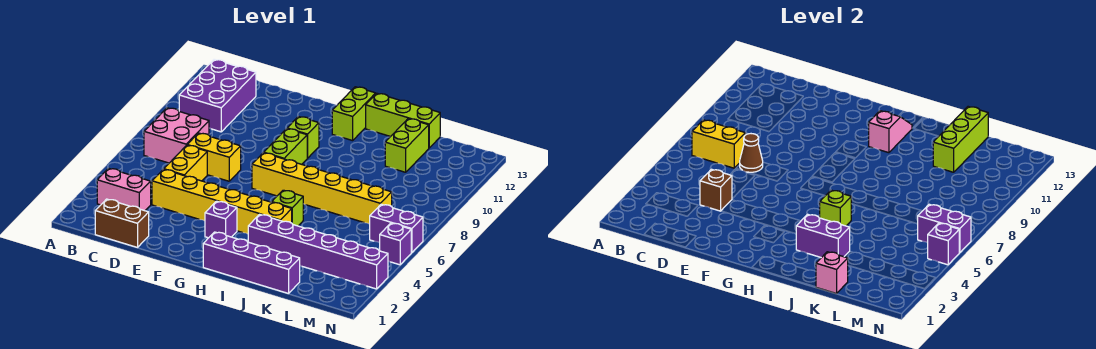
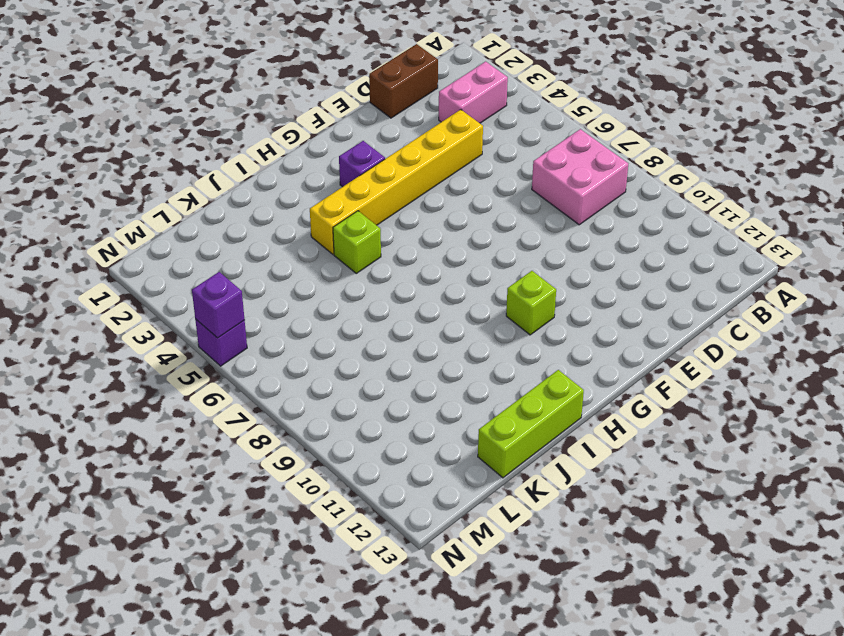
none -> purple 2x3 brick [179,59,256,132]
none -> yellow 1x2 brick [164,145,207,181]
none -> yellow 1x2 brick [188,133,241,181]

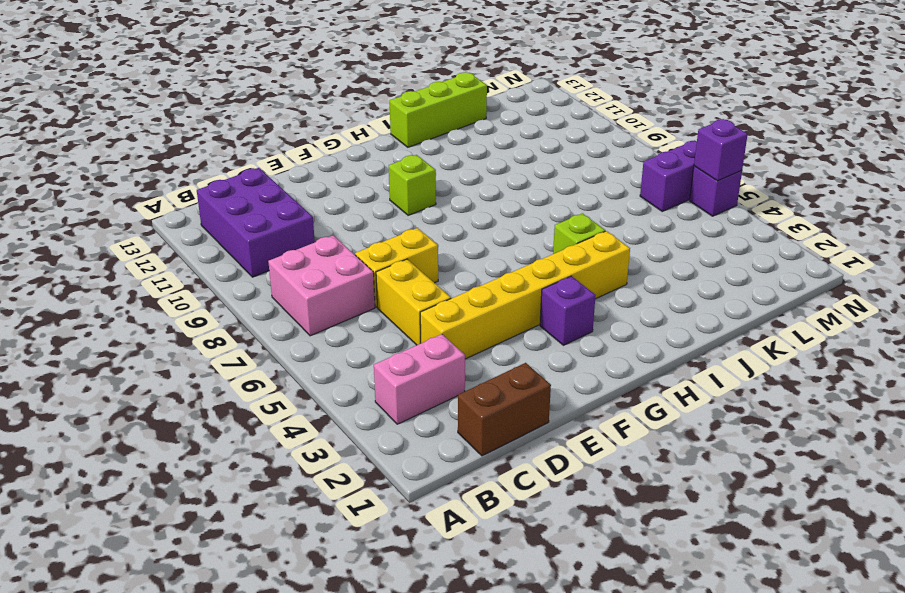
none -> yellow 1x6 brick [252,153,392,224]
none -> lime 1x2 brick [264,129,307,164]
none -> purple 1x4 brick [203,232,300,294]

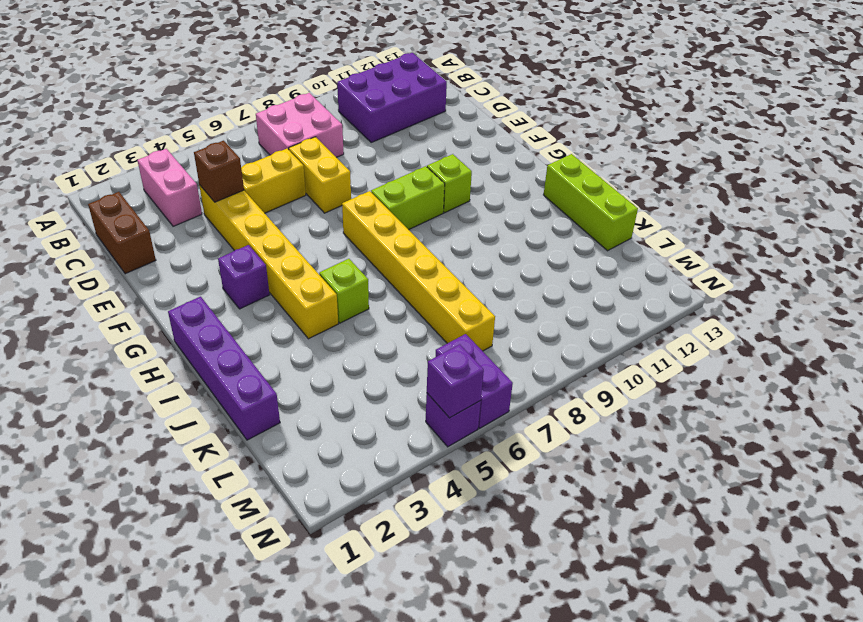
none -> lime 1x2 brick [332,87,376,141]
none -> purple 1x6 brick [248,214,388,289]
none -> lime 1x2 brick [385,119,429,172]

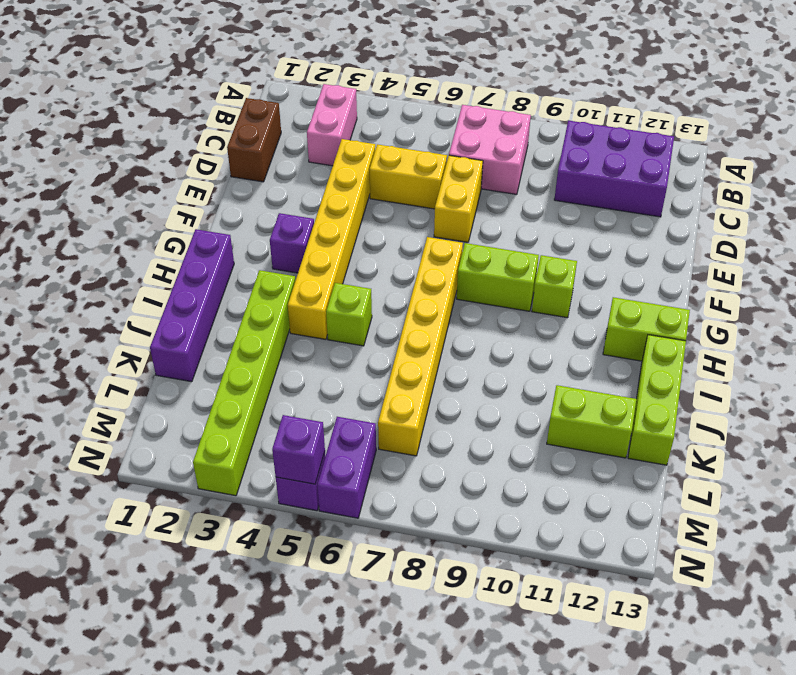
lime 1x6 brick [193,270,295,496] -> purple 1x6 brick [248,214,388,289]
none -> yellow 1x2 brick [692,120,745,168]
none -> brown 1x1 brick [700,169,732,211]
none -> brown 1x1 cone [740,134,763,173]

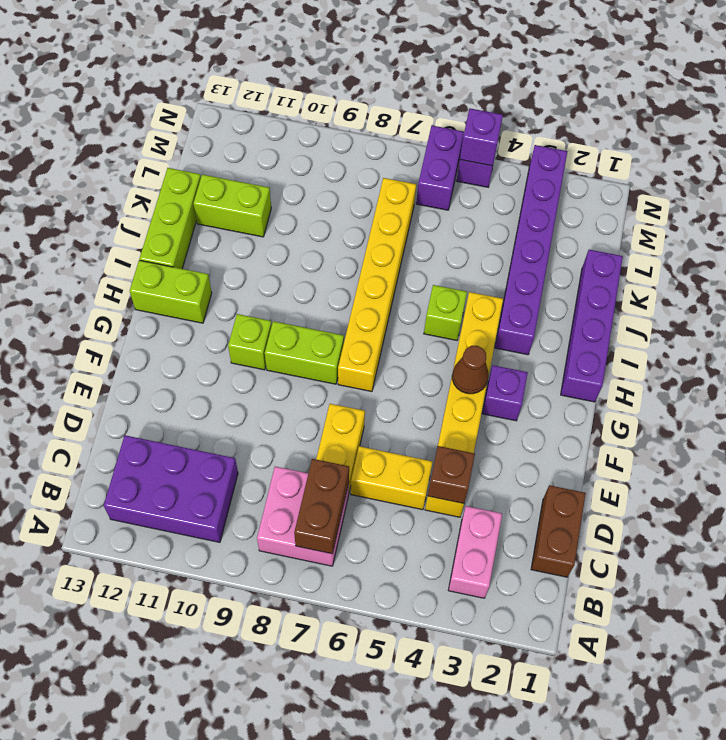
brown 1x2 brick [294,459,349,554] -> yellow 1x2 brick [692,120,745,168]
brown 1x1 cone [452,346,489,394] -> brown 1x1 cone moved to [740,134,763,173]
none -> pink 1x2 slope [869,111,912,153]
none -> purple 1x2 brick [796,214,850,258]
none -> lime 1x1 brick [820,190,851,226]

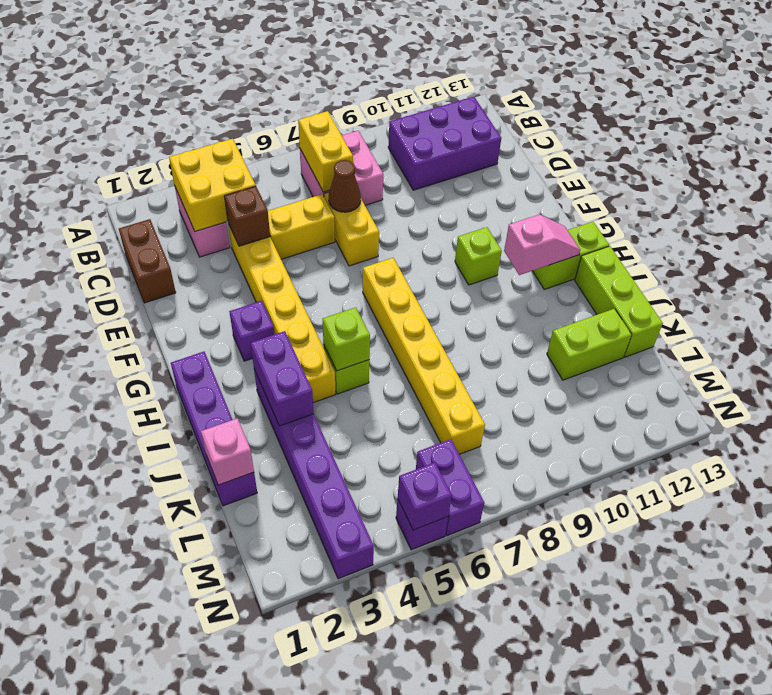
yellow 2x2 brick [169,139,256,231] -> none
none -> lime 1x2 brick [264,129,307,164]
none -> lime 1x3 brick [933,107,988,172]
none -> purple 1x2 brick [918,204,971,253]

